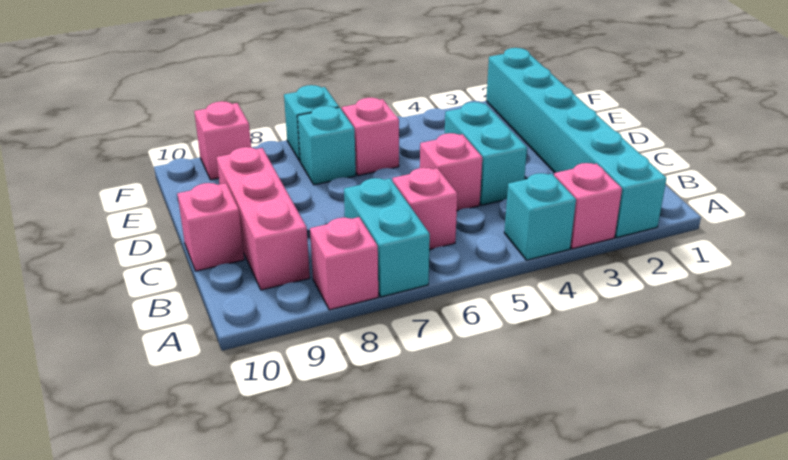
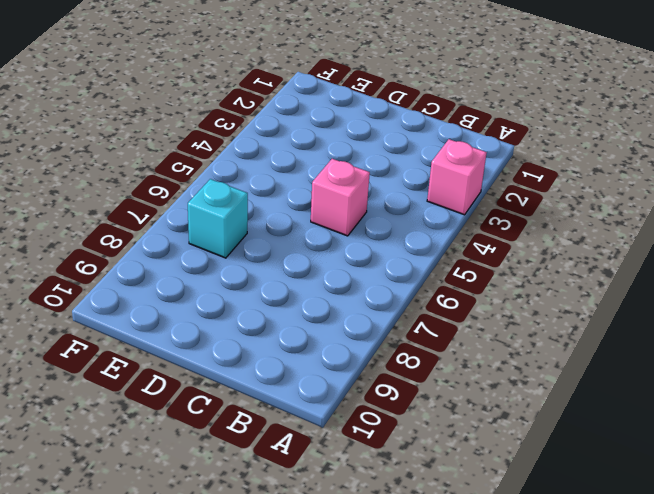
none -> cyan 1x6 brick [486,48,667,237]
none -> cyan 1x1 brick [504,173,576,260]
none -> cyan 1x2 brick [344,178,430,297]

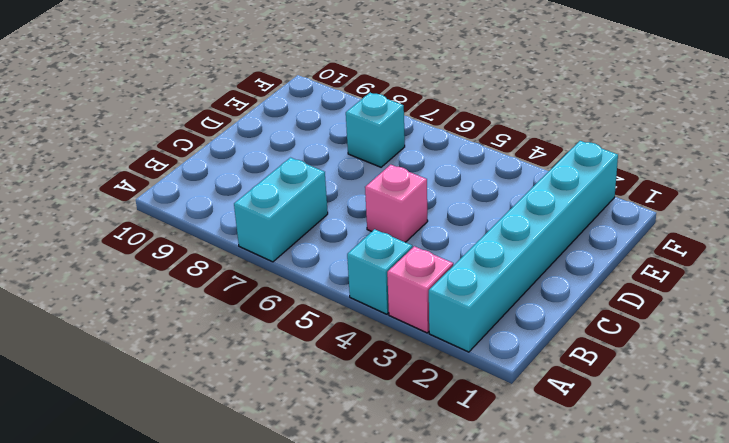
none -> pink 1x1 brick [310,217,378,310]
none -> pink 1x1 brick [393,168,457,250]
none -> pink 1x3 brick [217,147,310,290]

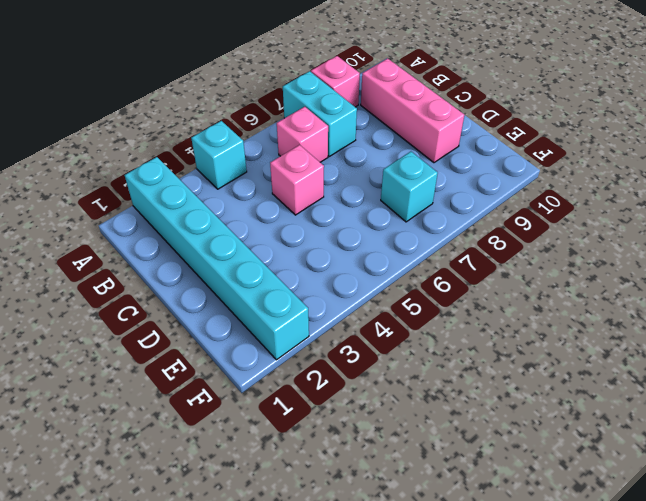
none -> pink 1x1 brick [554,163,622,249]
none -> cyan 1x2 brick [445,102,527,205]
none -> pink 1x1 brick [177,183,244,271]

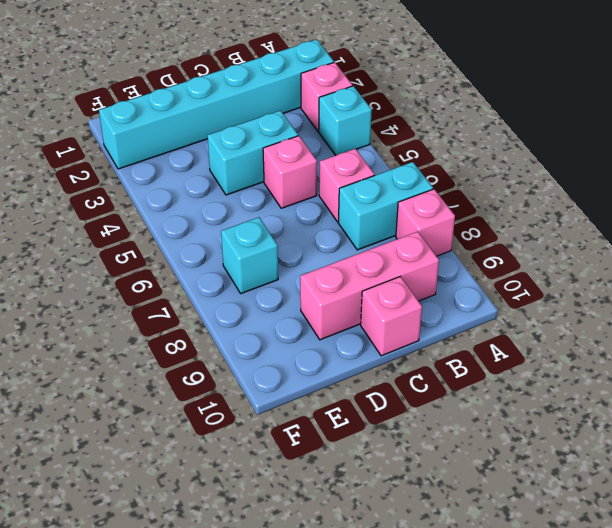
none -> pink 1x1 brick [342,98,399,175]
none -> cyan 1x1 brick [284,85,339,161]
none -> pink 1x1 brick [194,101,251,180]

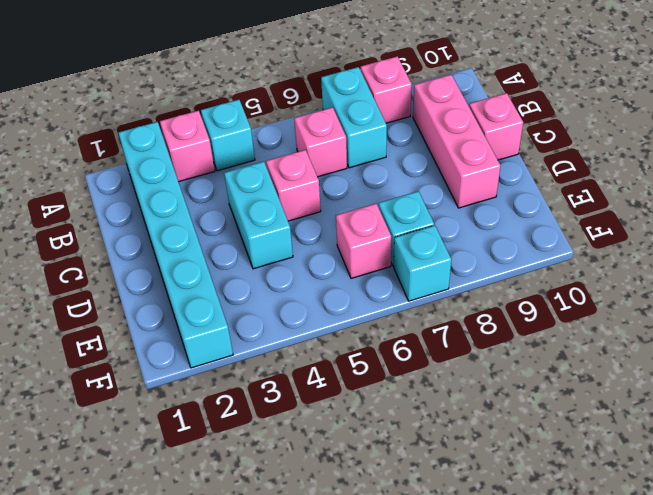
none -> pink 1x1 brick [194,101,251,180]

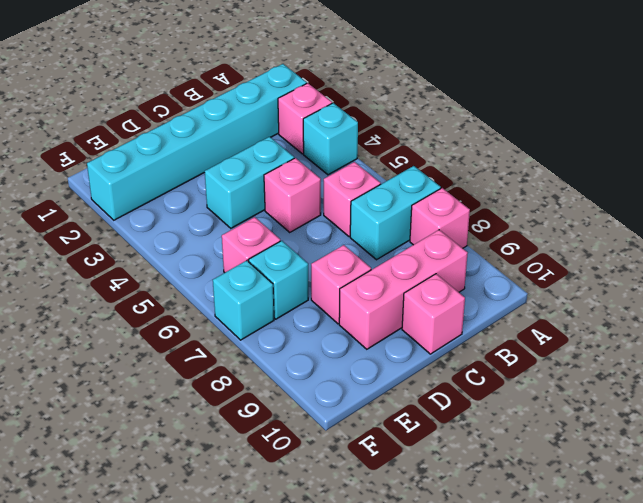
pink 1x1 brick [311,245,371,324] -> pink 1x1 brick moved to [194,101,251,180]

